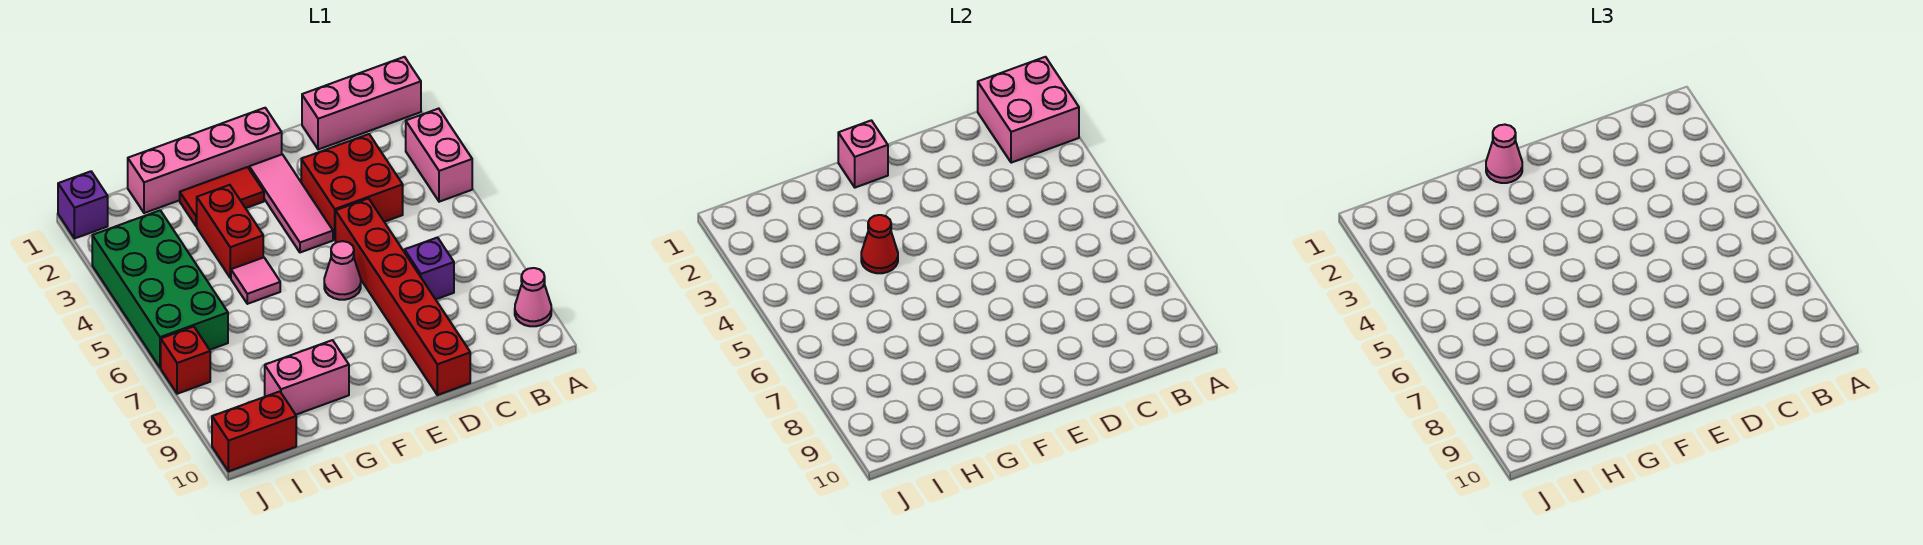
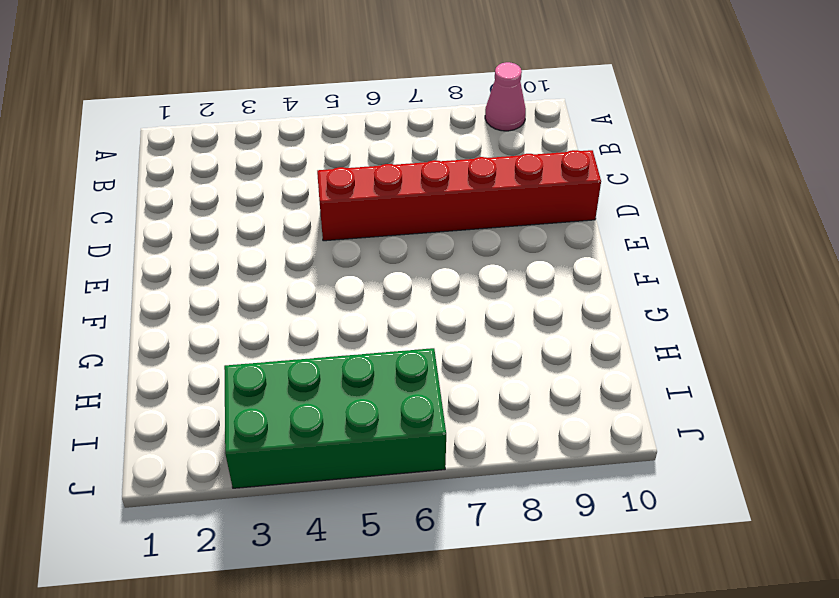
none -> pink 1x3 brick [302,57,421,150]
none -> pink 1x2 brick [406,109,472,202]
none -> red 2x2 brick [301,134,403,240]

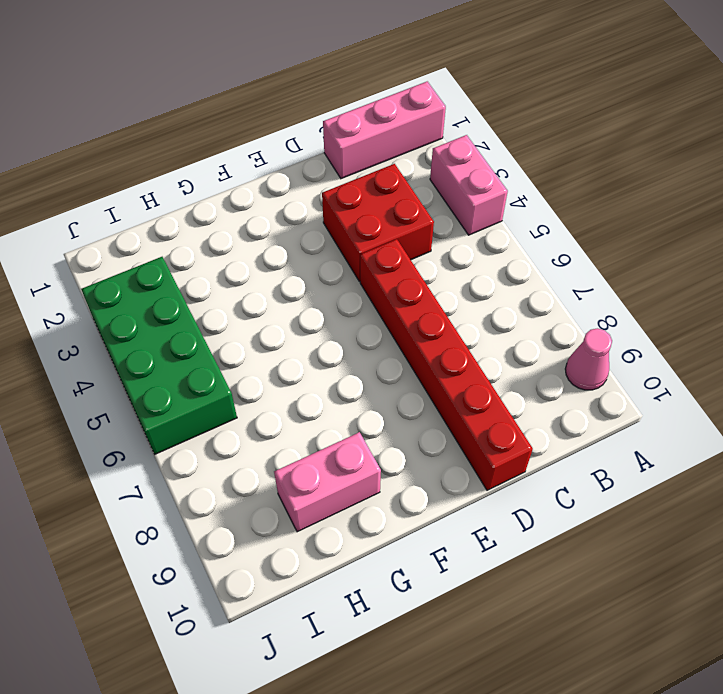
none -> purple 1x1 brick [405,238,454,299]
none -> pink 1x4 brick [128,108,282,213]
none -> pink 1x3 tile [249,154,333,252]

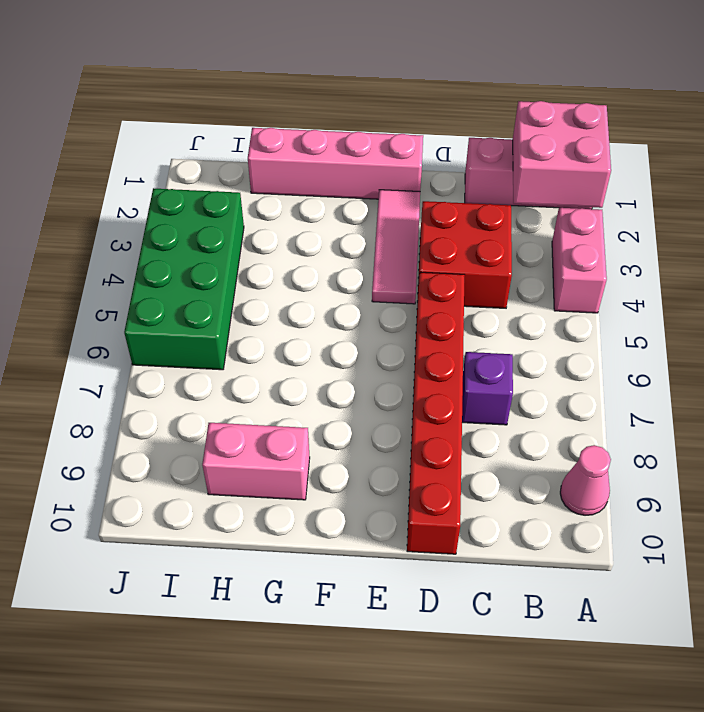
none -> pink 1x1 cone [324,241,361,300]
none -> red 1x2 tile [180,167,264,226]
none -> red 1x2 brick [197,185,263,278]

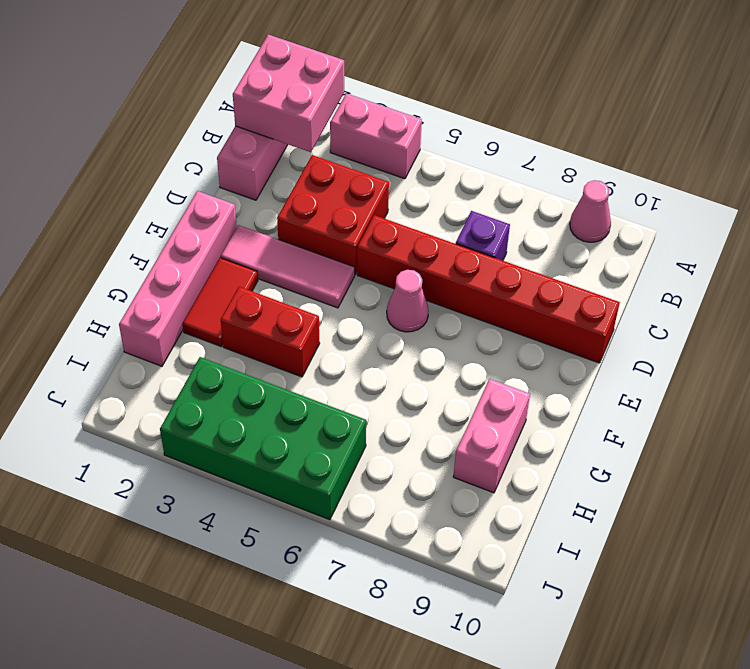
none -> pink 1x1 tile [231,257,280,304]
none -> red 1x2 brick [212,391,296,471]
none -> purple 1x1 brick [58,171,108,239]

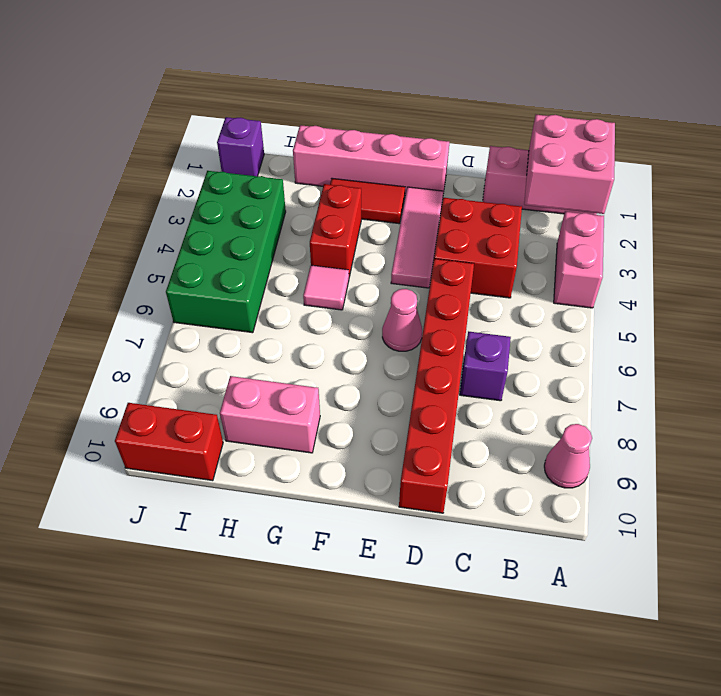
none -> red 1x1 brick [161,327,210,394]
none -> pink 1x1 brick [838,120,888,188]
none -> red 1x1 cone [861,215,898,273]

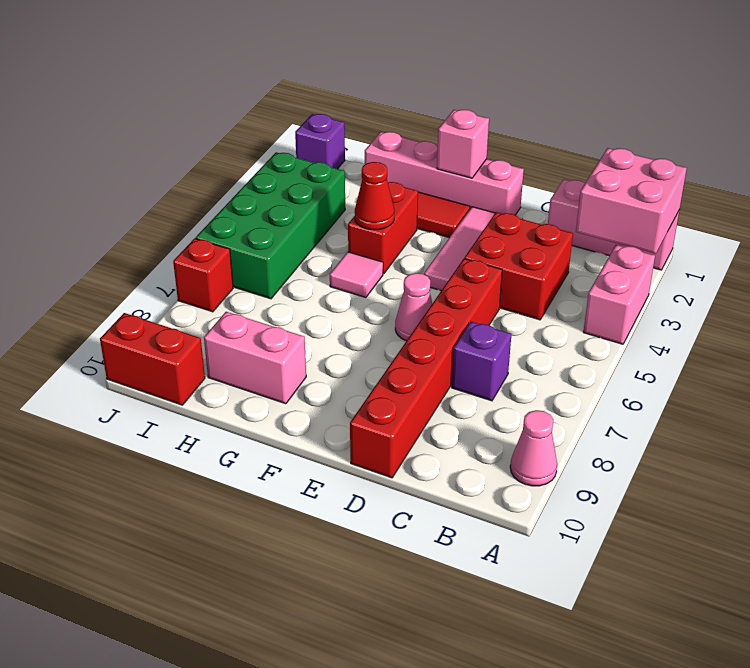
none -> pink 1x1 cone [1486,125,1522,183]

